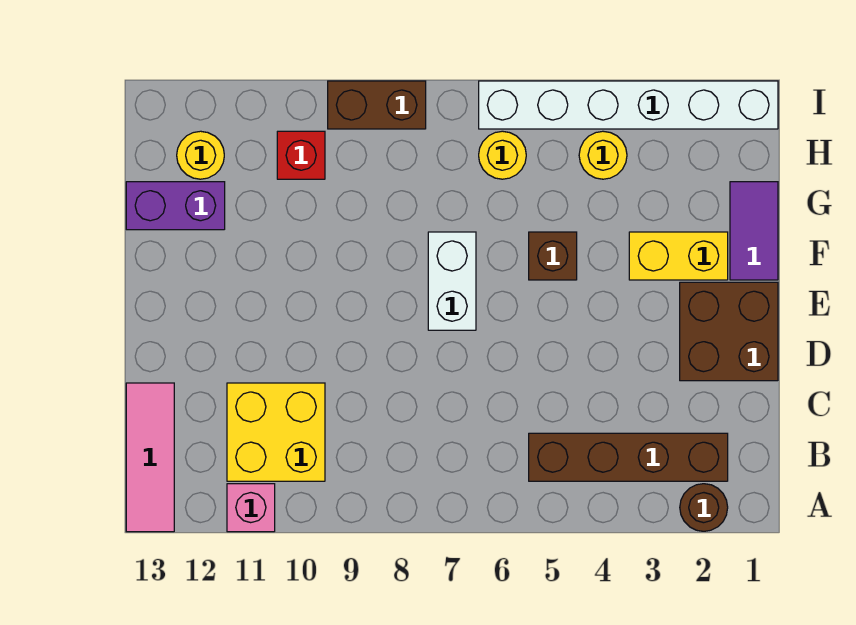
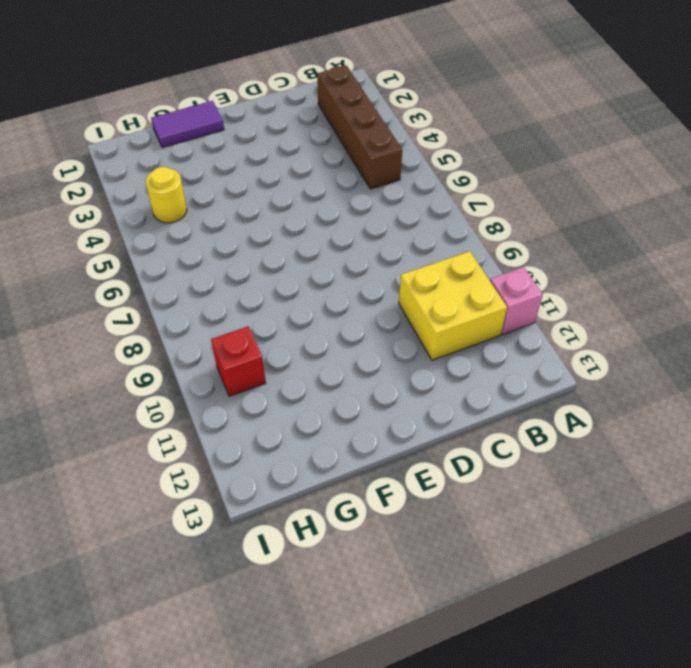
none -> brown 1x1 round brick [680,484,728,531]
none -> pink 1x3 tile [126,383,174,532]
none -> brown 2x2 brick [680,282,778,381]

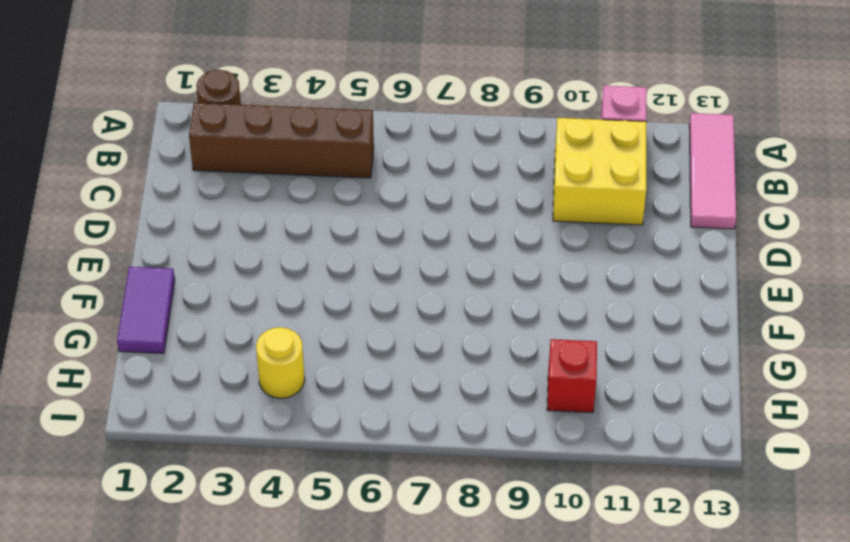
none -> brown 2x2 brick [680,282,778,381]
none -> white 1x2 brick [428,232,476,330]
none -> yellow 1x2 brick [629,232,728,280]

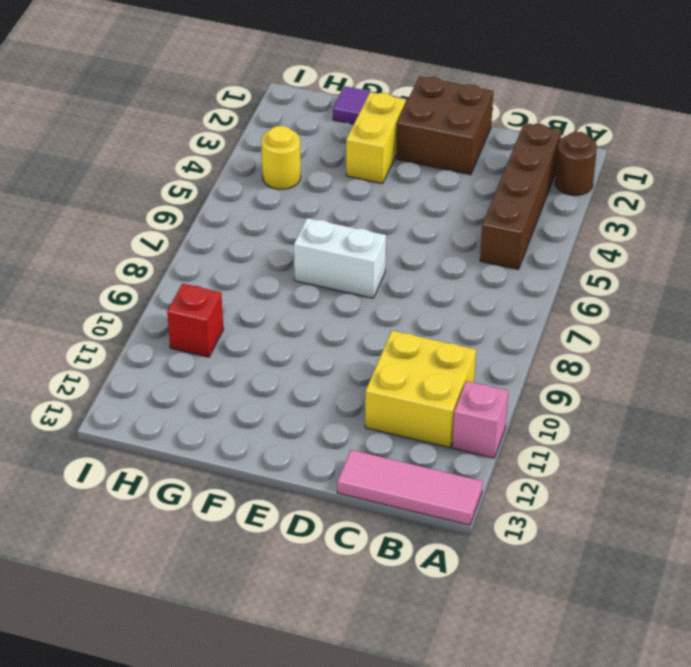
none -> brown 1x1 brick [529,232,577,280]
none -> purple 1x2 brick [126,182,225,230]
none -> yellow 1x1 round brick [479,131,526,179]

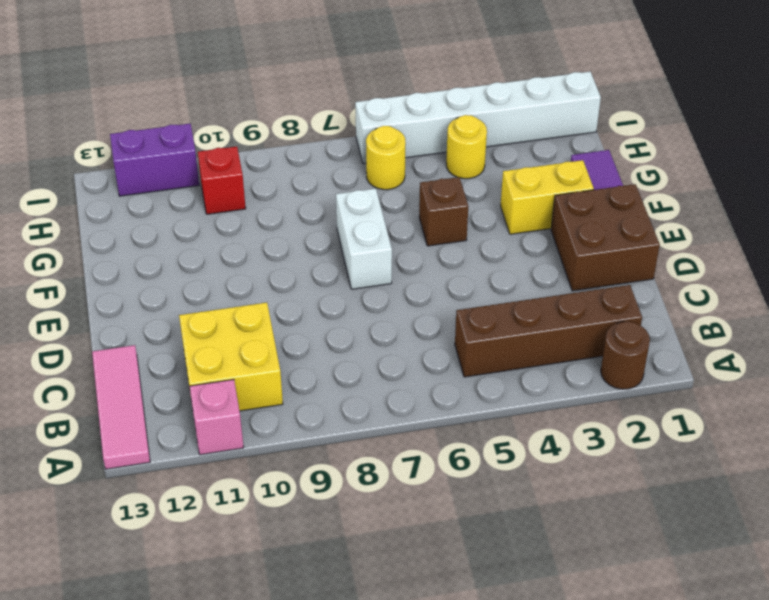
purple 1x2 brick [110,124,199,196] -> purple 1x2 brick moved to [126,182,225,230]
none -> yellow 1x1 round brick [177,131,224,179]
none -> brown 1x2 brick [328,81,426,129]

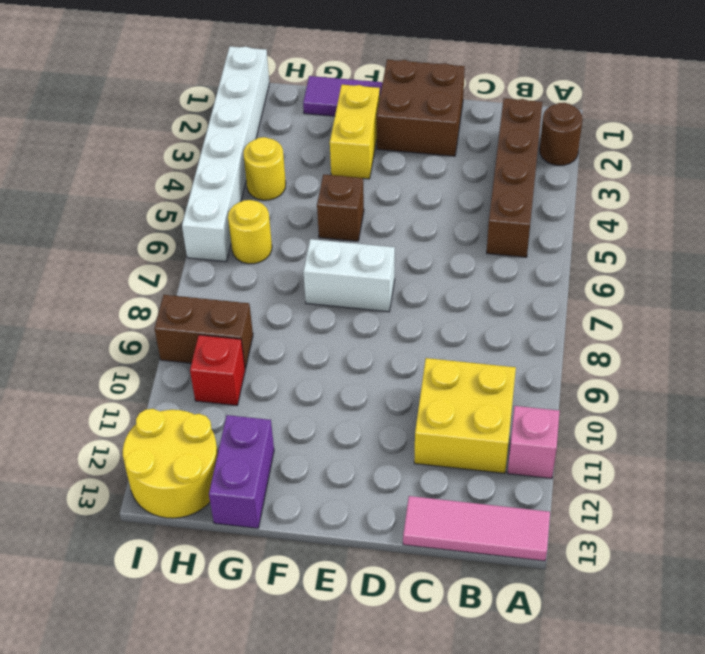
brown 1x2 brick [154,295,253,369] -> brown 1x2 brick turned to [328,81,426,129]
yellow 2x2 round brick [123,409,218,518] -> yellow 1x1 round brick [177,131,224,179]

